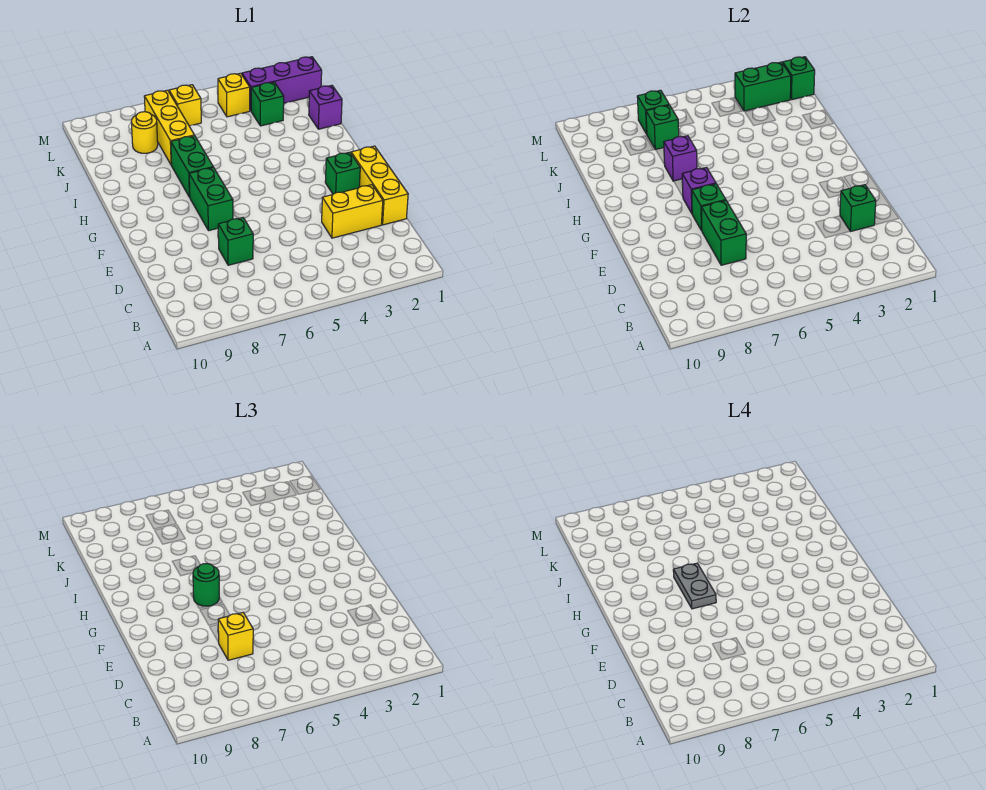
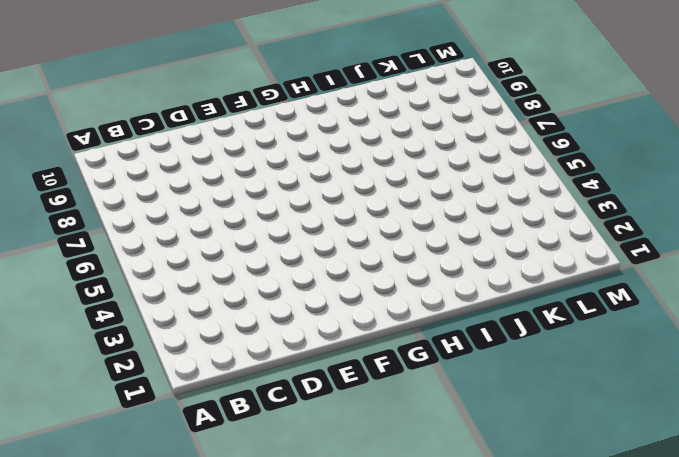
none -> yellow 1x3 brick [351,146,408,225]
none -> yellow 1x2 brick [322,185,383,238]
none -> green 1x1 brick [218,218,253,265]

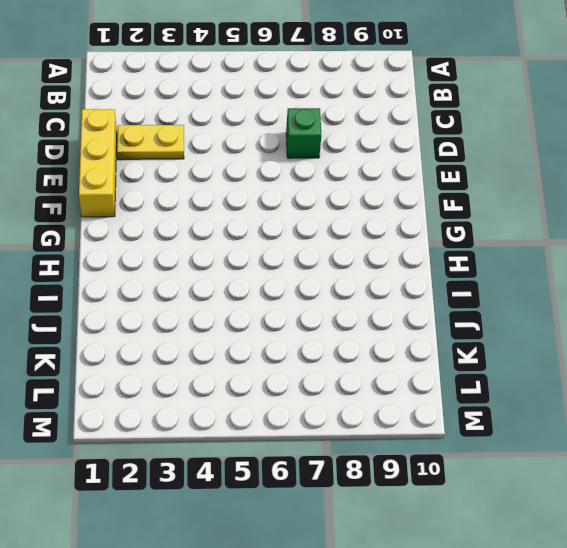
yellow 1x2 plate [117,125,184,159] -> yellow 1x2 brick [322,185,383,238]
none -> green 1x1 brick [325,152,360,194]
none -> green 1x2 brick [189,167,233,231]
none -> green 1x2 brick [171,136,213,197]

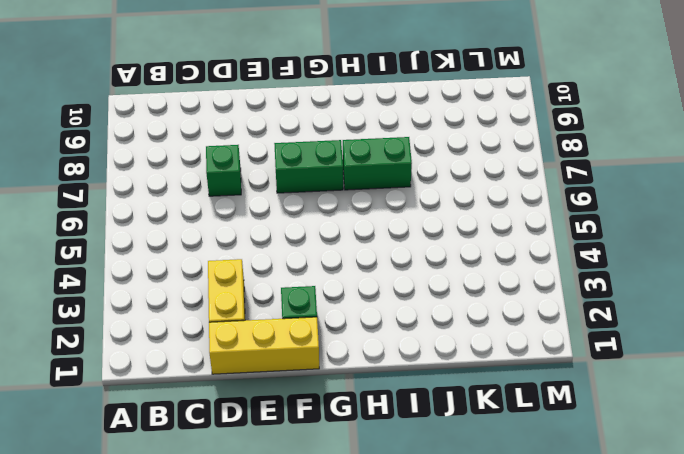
none -> purple 1x1 brick [309,85,342,129]
none -> yellow 1x3 brick [144,90,194,165]
none -> green 1x1 brick [251,82,284,126]

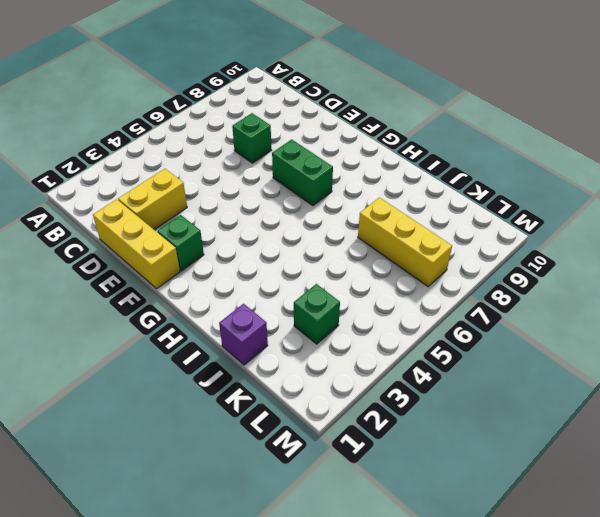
none -> green 1x2 brick [171,136,213,197]
none -> yellow 1x1 round brick [131,112,158,153]
none -> purple 1x3 brick [242,57,322,111]

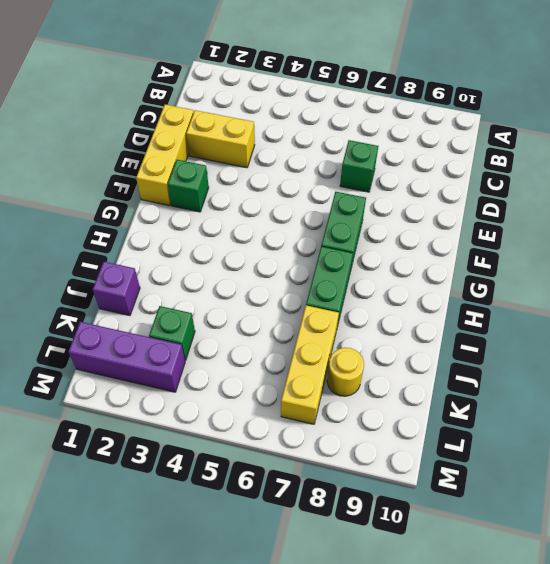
none -> yellow 1x1 brick [218,73,250,117]
none -> yellow 1x1 brick [169,85,201,126]
none -> green 1x1 brick [840,185,876,232]

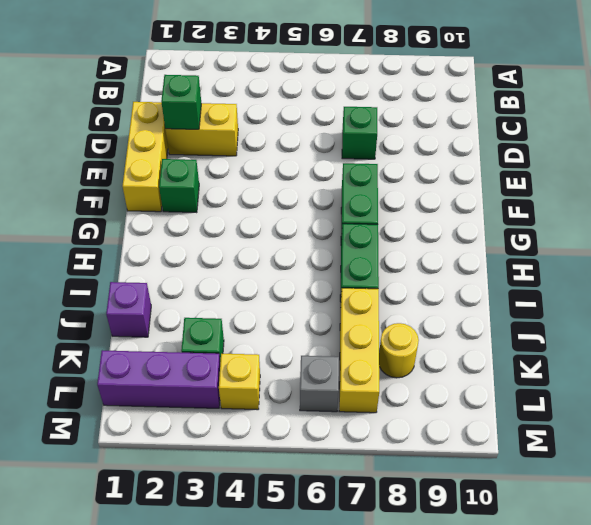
grey 1x1 brick [300,356,339,412] -> yellow 1x1 brick [169,85,201,126]
none -> green 1x2 brick [701,201,746,265]
none -> green 1x1 brick [692,184,726,231]
none -> purple 1x1 brick [682,168,716,213]

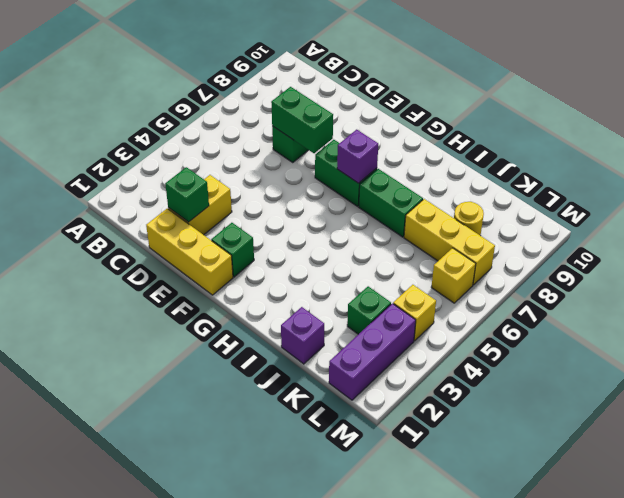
none -> green 1x1 brick [692,184,726,231]
none -> purple 1x1 brick [664,136,697,181]
none -> green 1x1 brick [646,105,679,150]

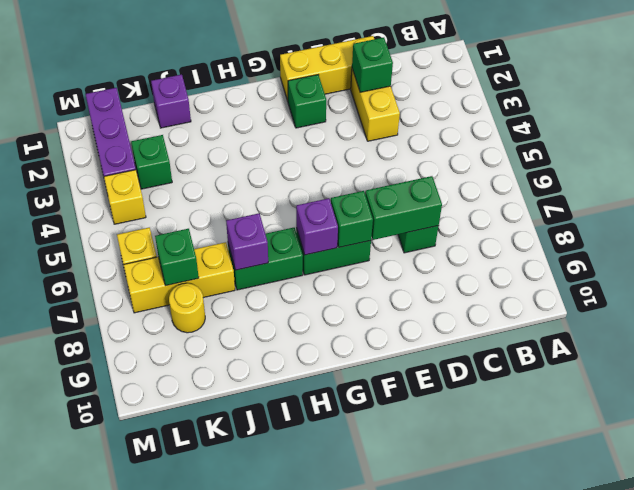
none -> green 1x1 brick [783,57,815,100]
none -> green 1x2 brick [735,62,791,111]
none -> green 1x1 brick [637,90,669,134]

